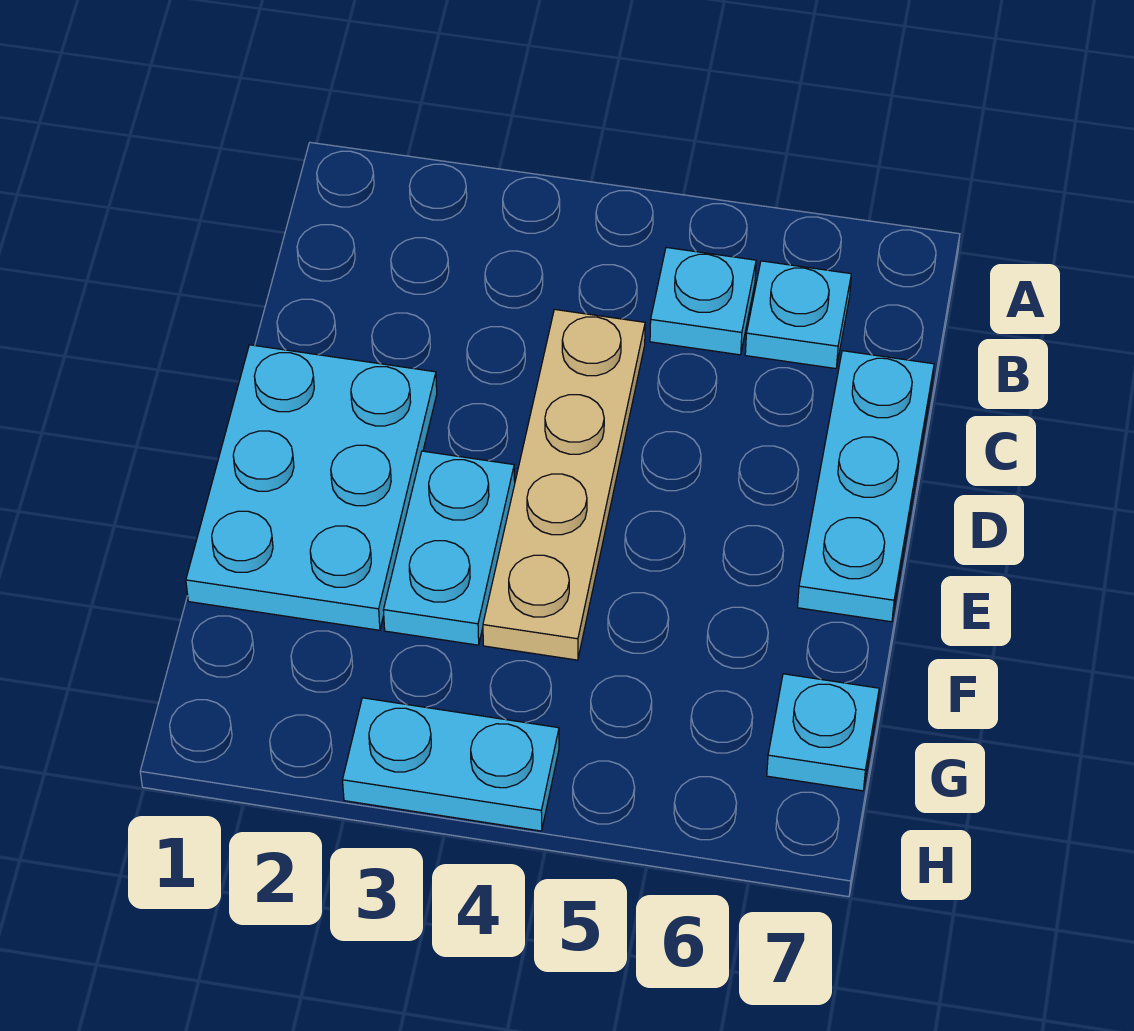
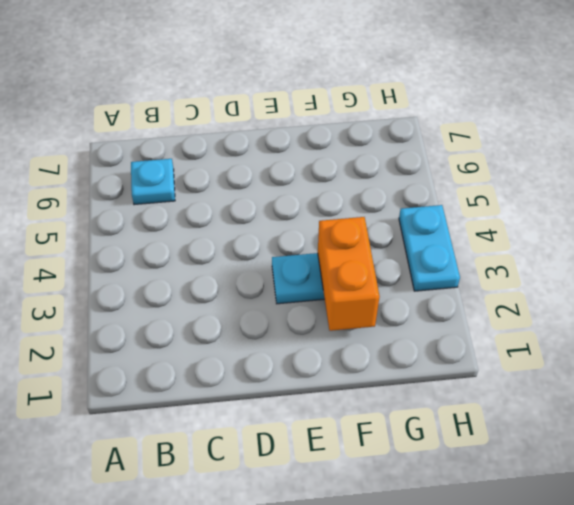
orange 1x2 brick [318,217,380,331] -> none
none -> cyan 1x1 plate [650,247,756,355]
none -> tan 1x4 plate [483,309,645,660]

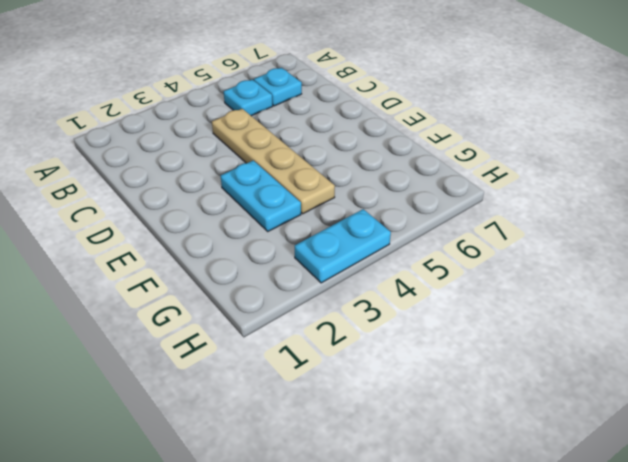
none -> cyan 1x3 plate [798,351,934,622]
none -> cyan 2x3 plate [186,345,437,630]

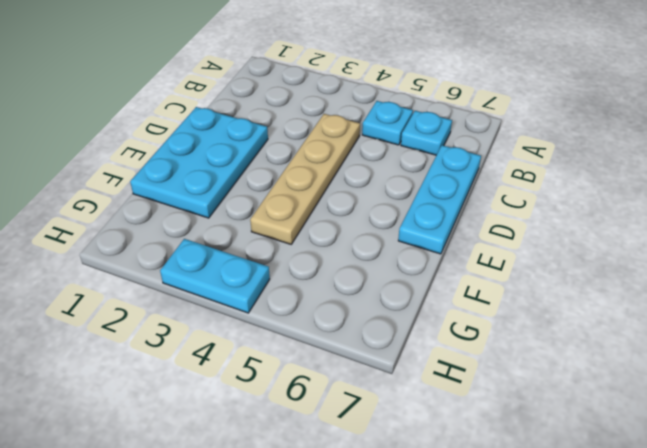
none -> cyan 1x2 plate [384,451,515,645]
none -> cyan 1x1 plate [767,674,879,791]

